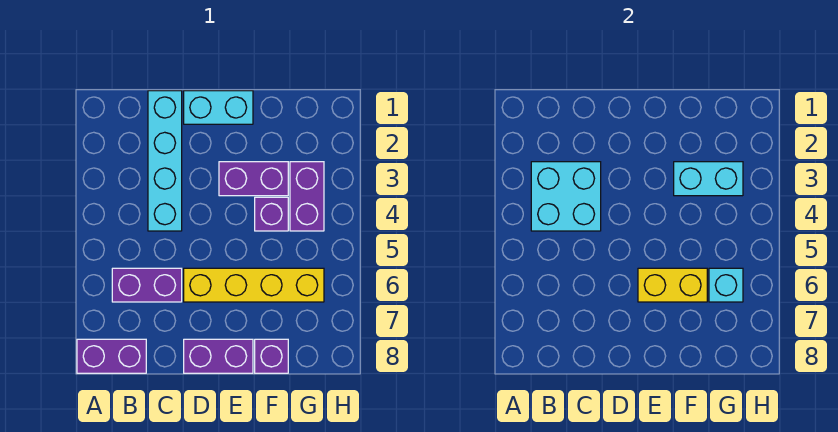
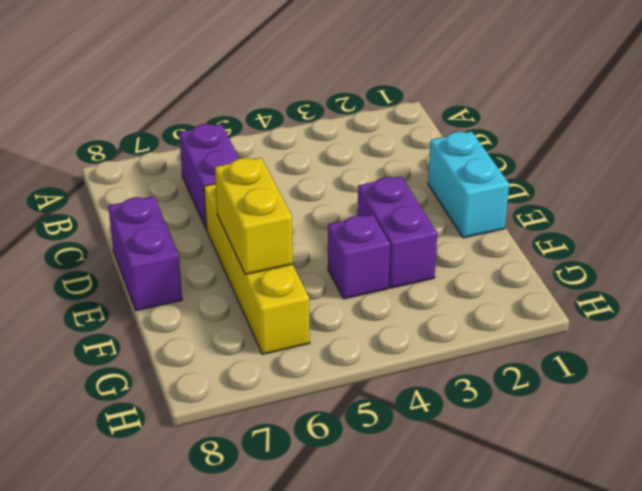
none -> purple 1x2 brick [77,339,146,373]
none -> cyan 1x4 brick [148,91,182,231]
none -> purple 1x1 brick [255,339,288,373]

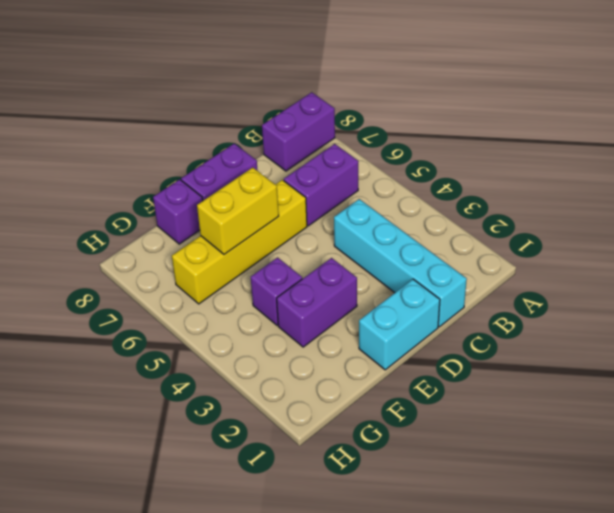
none -> purple 1x2 brick [290,162,324,231]
none -> cyan 2x2 brick [531,162,601,231]
none -> cyan 1x2 brick [674,162,743,196]

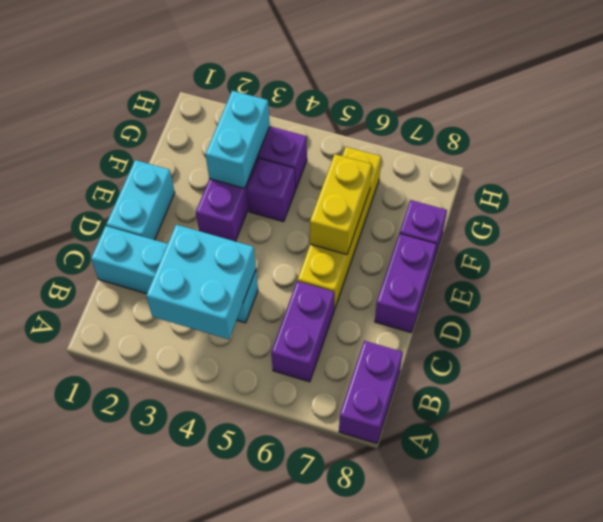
none -> cyan 1x1 brick [709,268,743,302]

